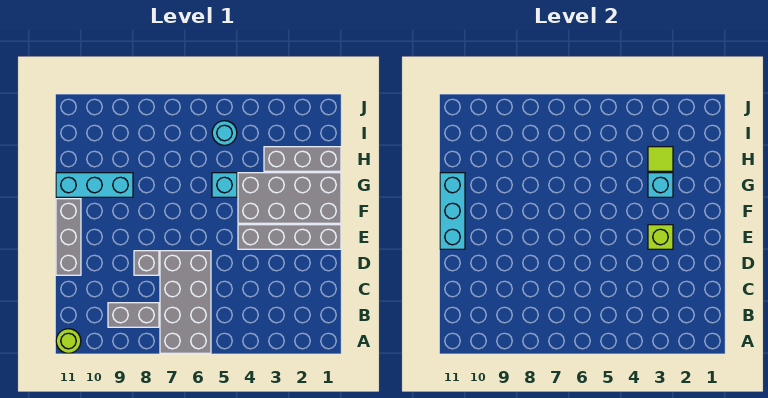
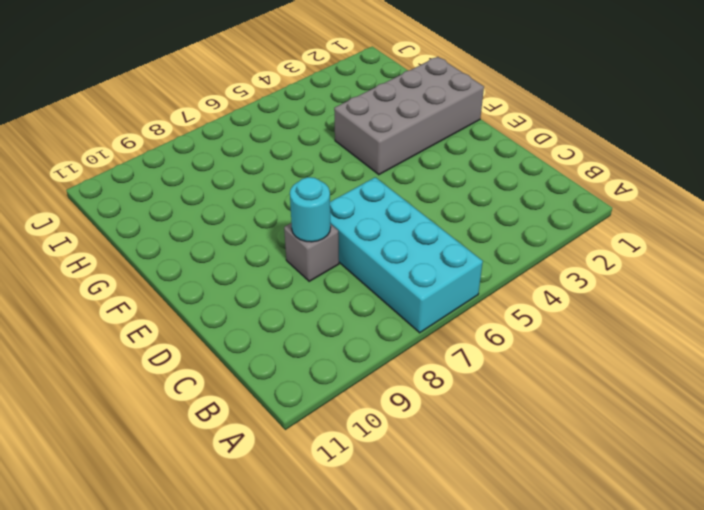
cyan 2x4 brick [330,177,483,333] -> grey 2x4 brick [160,251,211,353]
cyan 1x1 round brick [290,177,331,242] -> cyan 1x1 round brick moved to [212,121,237,145]
none -> lime 1x1 round brick [56,329,81,353]
none -> grey 1x2 brick [108,303,159,327]
none -> grey 1x3 brick [56,199,81,275]

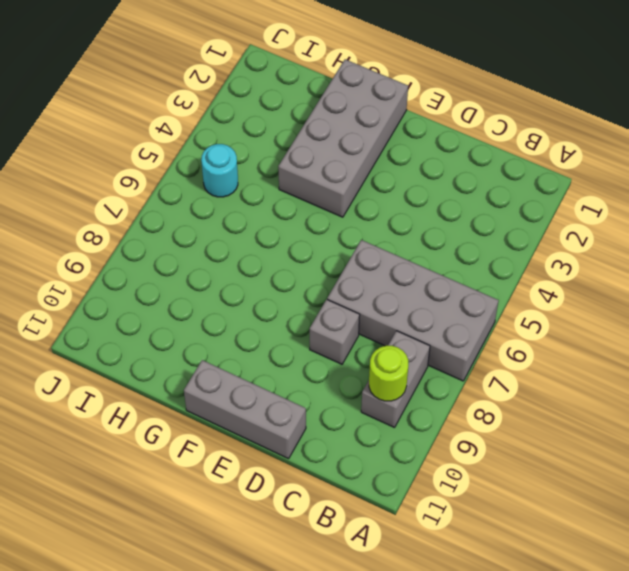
lime 1x1 round brick [369,346,408,401] -> lime 1x1 round brick moved to [56,329,81,353]
none -> grey 1x4 brick [238,225,341,249]
none -> cyan 1x1 brick [212,173,237,197]
none -> cyan 1x3 brick [56,173,133,197]

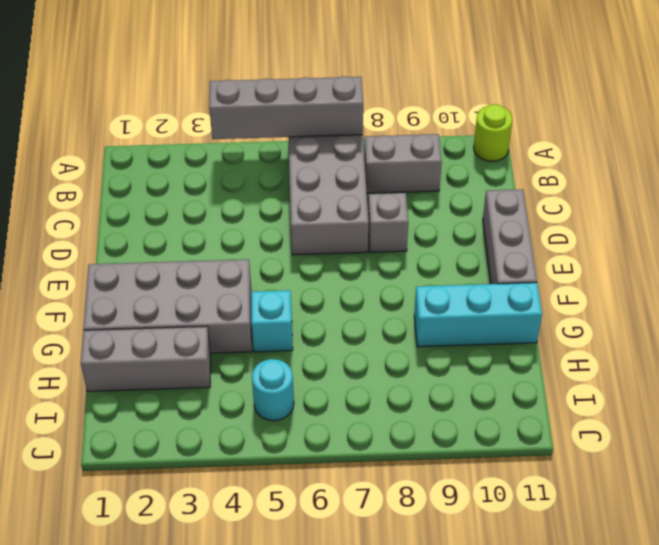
grey 1x4 brick [209,76,363,139] -> grey 1x4 brick moved to [238,225,341,249]
none -> lime 1x1 brick [648,225,673,249]
none -> cyan 1x3 brick [440,173,465,249]
none -> cyan 1x1 brick [648,173,673,197]

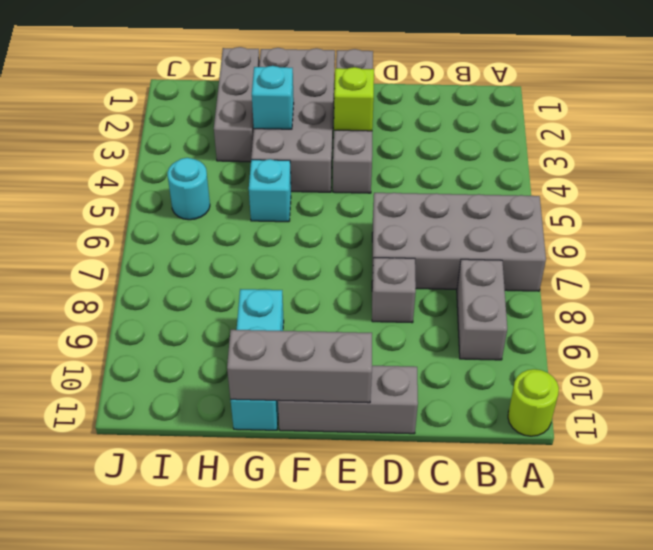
grey 1x3 brick [227,330,372,403] -> cyan 1x3 brick [440,173,465,249]
none -> lime 1x1 tile [648,147,673,171]

